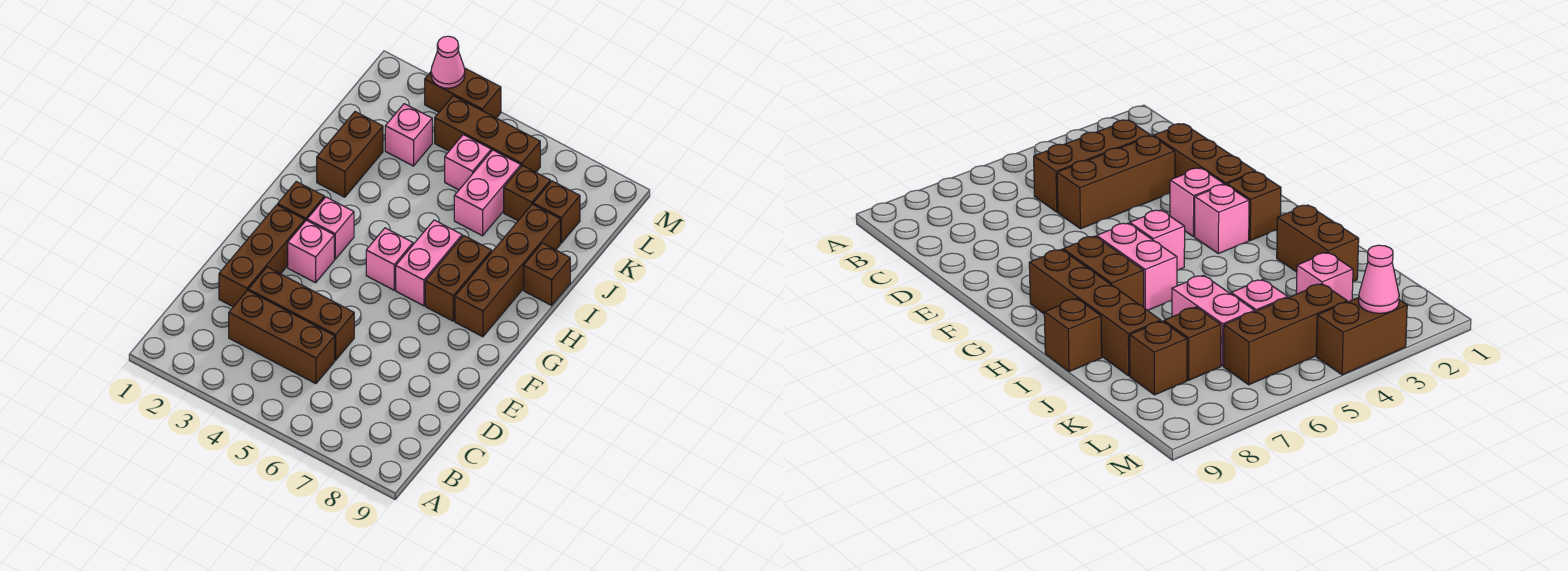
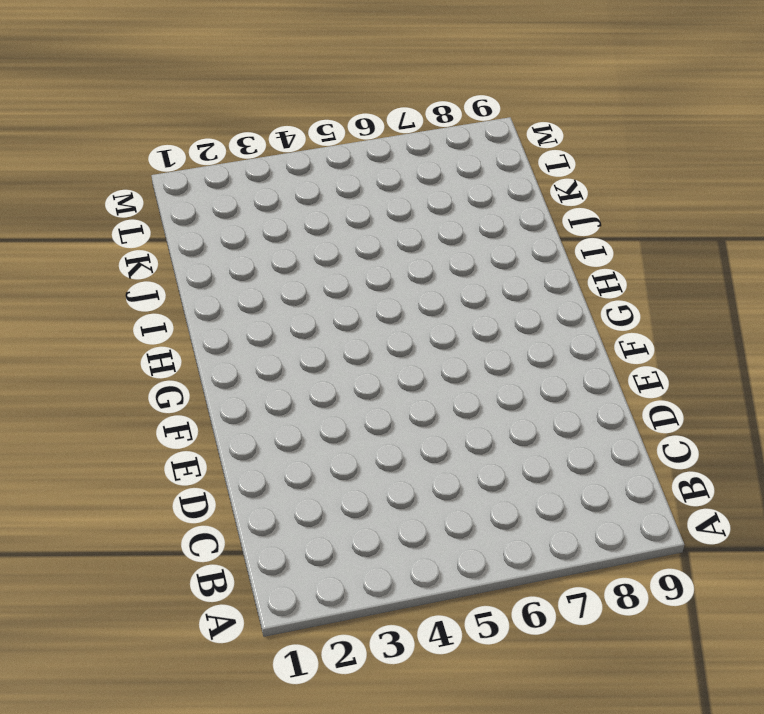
none -> brown 1x3 brick [229,290,335,384]
none -> brown 1x3 brick [219,205,305,307]
none -> brown 1x3 brick [248,267,354,360]

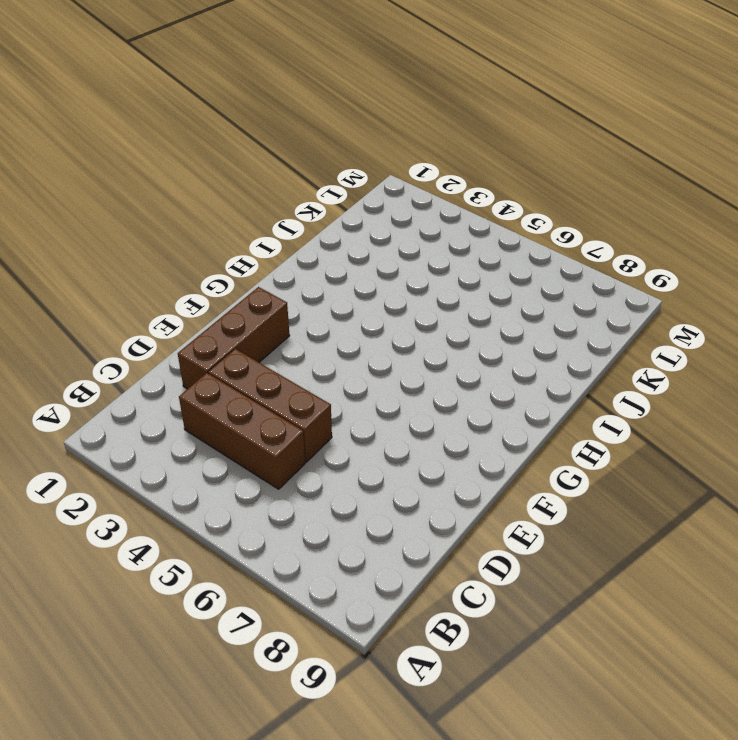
none -> pink 1x1 brick [288,220,334,283]
none -> brown 1x1 brick [278,182,324,221]
none -> pink 1x1 brick [307,197,354,259]

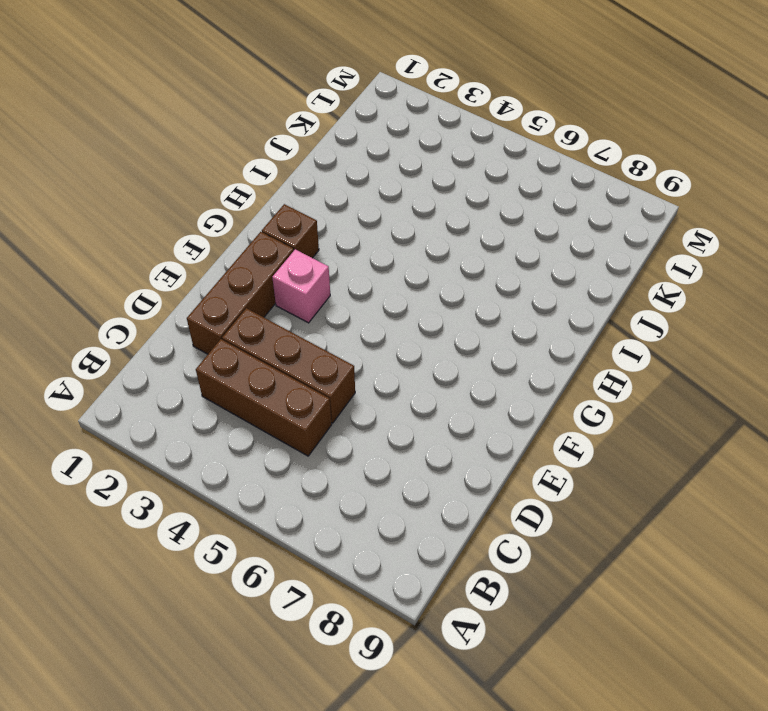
none -> pink 1x1 brick [307,197,354,259]
none -> pink 1x1 brick [366,228,413,290]
none -> pink 1x2 brick [396,220,462,306]

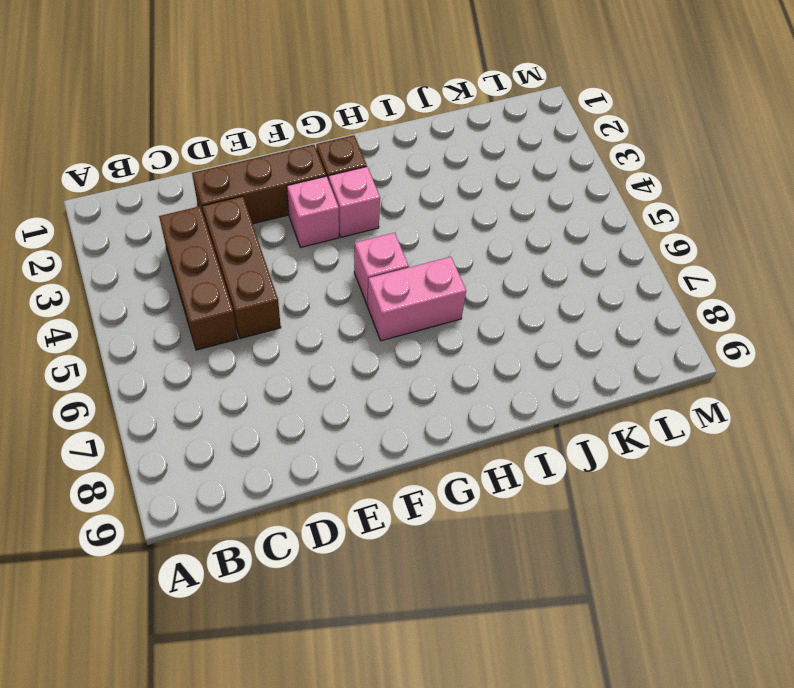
none -> brown 1x2 brick [425,236,492,321]
none -> brown 1x4 brick [455,204,560,337]
none -> brown 1x2 brick [317,112,383,197]

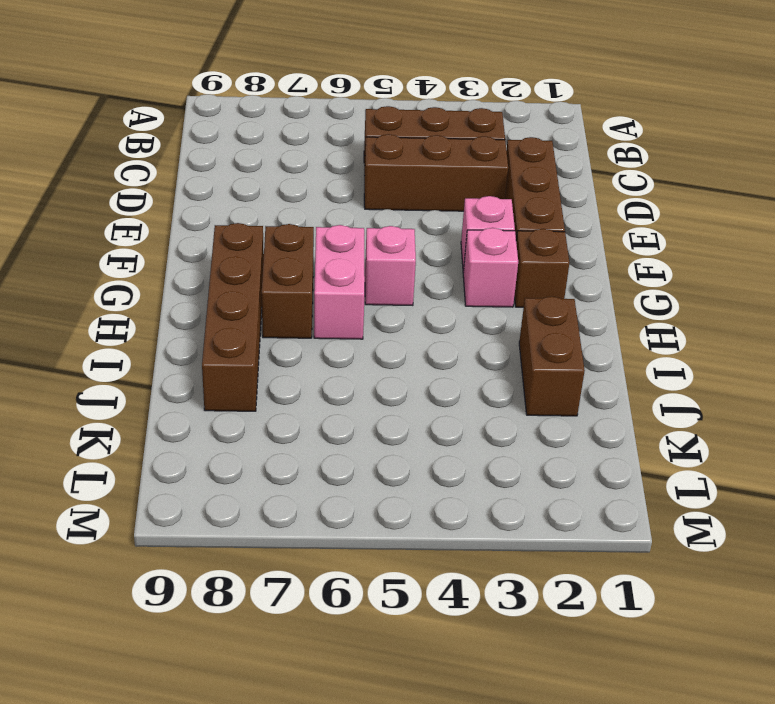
none -> brown 1x1 brick [524,243,570,305]
none -> pink 1x2 brick [454,150,521,236]
none -> pink 1x1 brick [385,104,432,166]

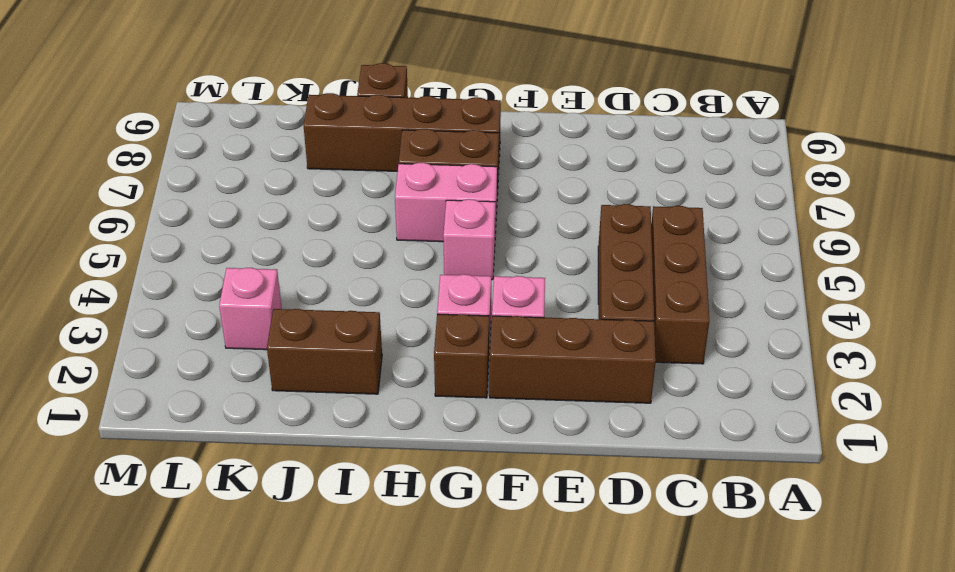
none -> pink 1x2 brick [454,150,521,236]
none -> pink 1x1 brick [445,135,491,190]
none -> brown 1x1 brick [504,165,550,221]

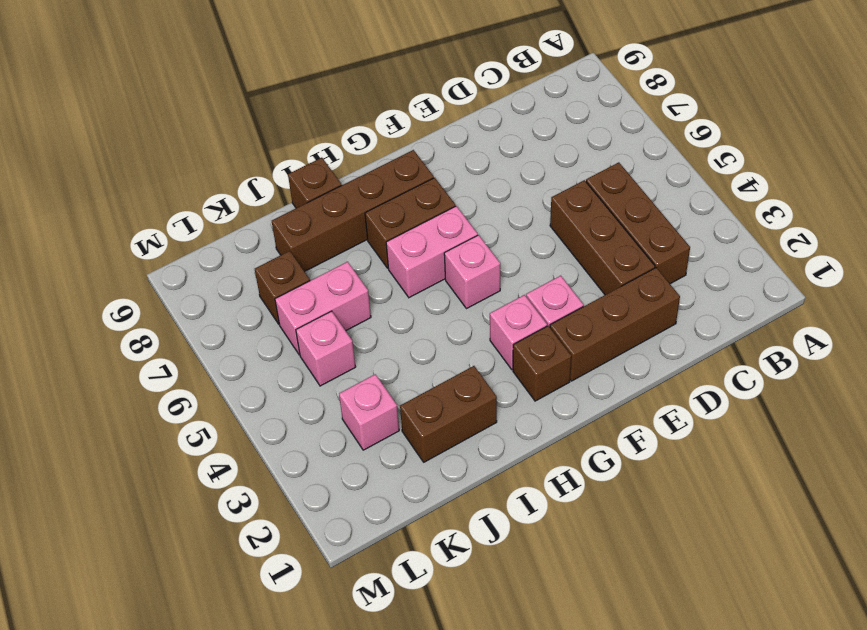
none -> brown 1x1 brick [533,181,580,243]
none -> brown 1x3 brick [435,96,540,172]
none -> brown 1x2 brick [425,68,501,118]

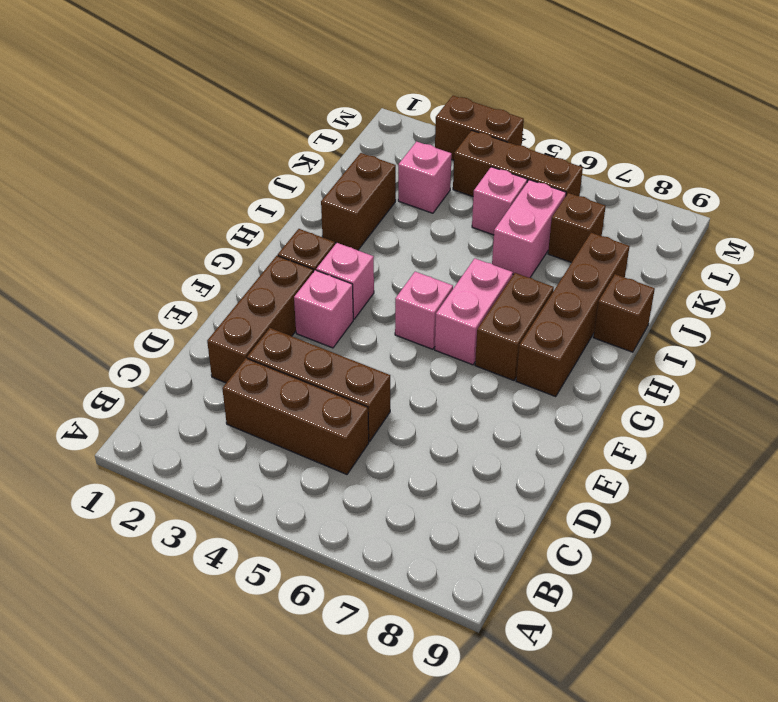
none -> brown 1x1 brick [533,181,580,243]
none -> pink 1x1 cone [431,36,465,88]

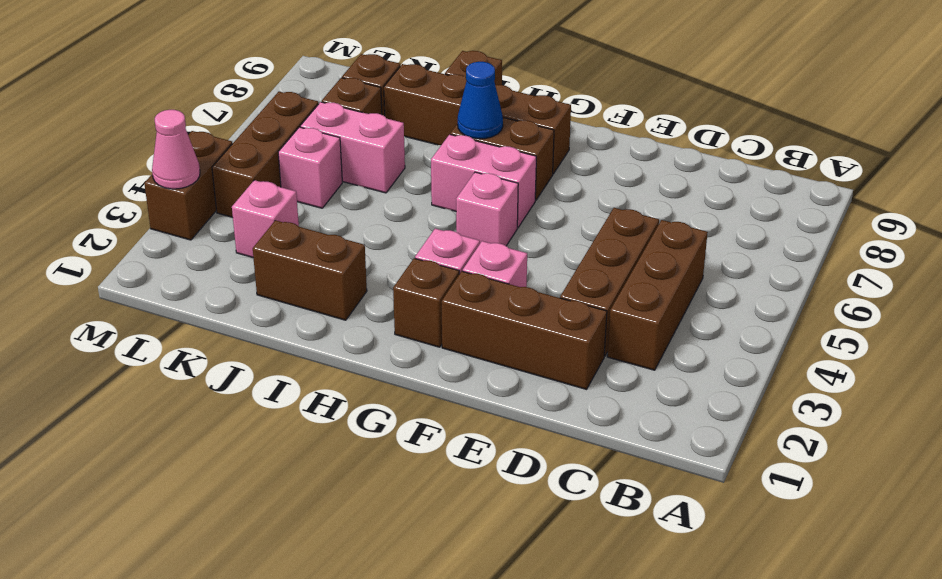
blue 1x1 cone [458,62,503,139] -> none

